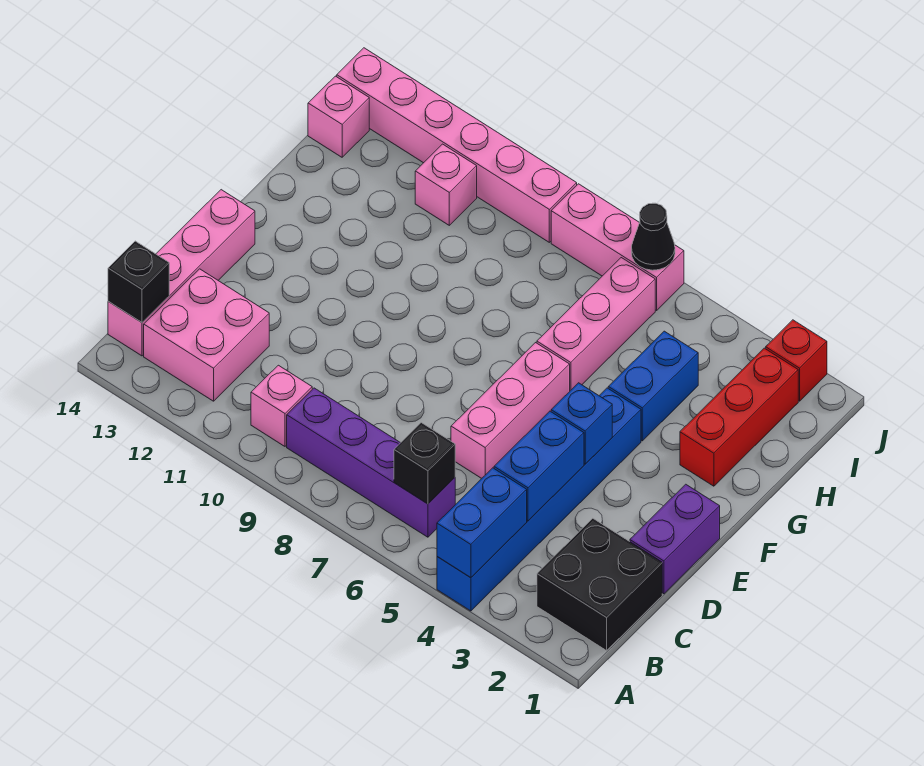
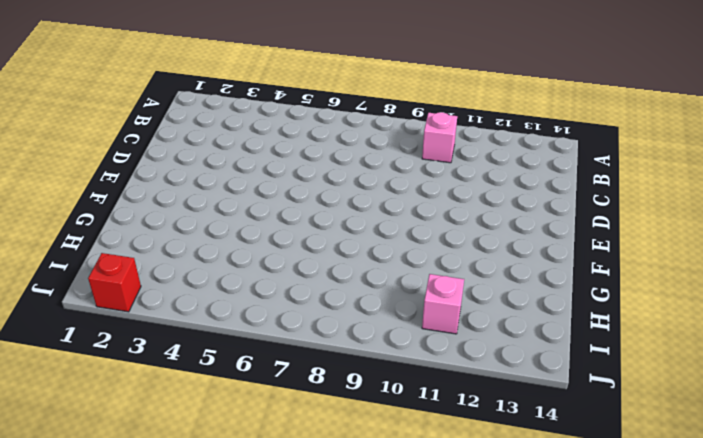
none -> blue 1x6 brick [437,388,641,611]
none -> black 2x2 brick [537,518,662,651]
none -> purple 1x4 brick [287,388,455,537]

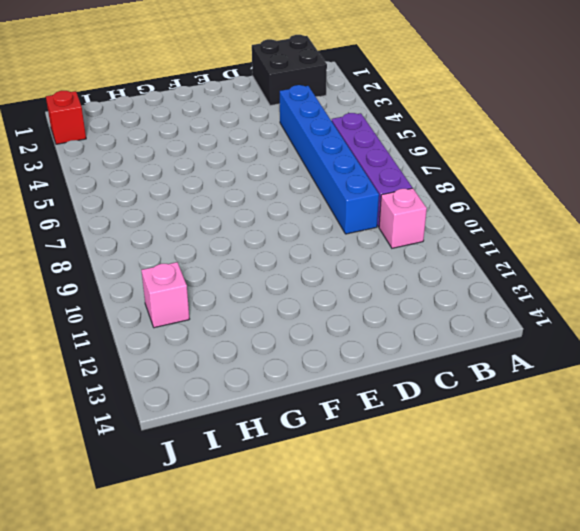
blue 1x6 brick [280,85,379,234] -> blue 1x6 brick turned to [437,388,641,611]
none -> pink 2x2 brick [144,269,269,401]
none -> pink 1x4 brick [108,190,255,356]
none -> purple 1x2 brick [630,484,720,594]

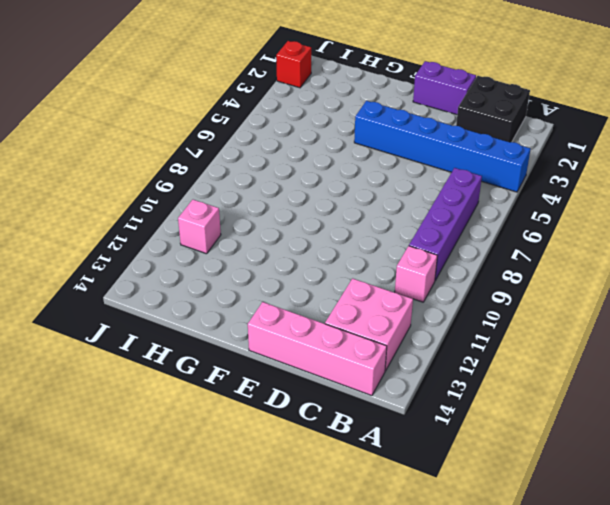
none -> pink 1x3 brick [451,343,570,478]
none -> red 1x3 brick [680,348,798,486]
none -> blue 1x2 brick [608,331,698,441]

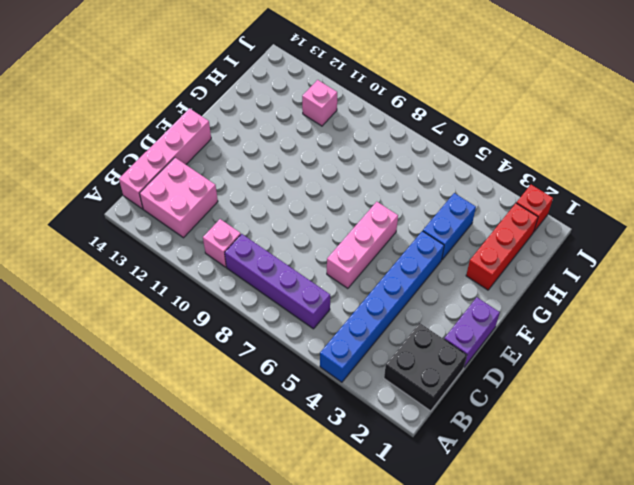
none -> pink 1x3 brick [537,258,655,391]
none -> pink 1x1 brick [308,76,369,157]
none -> pink 1x3 brick [551,184,684,310]

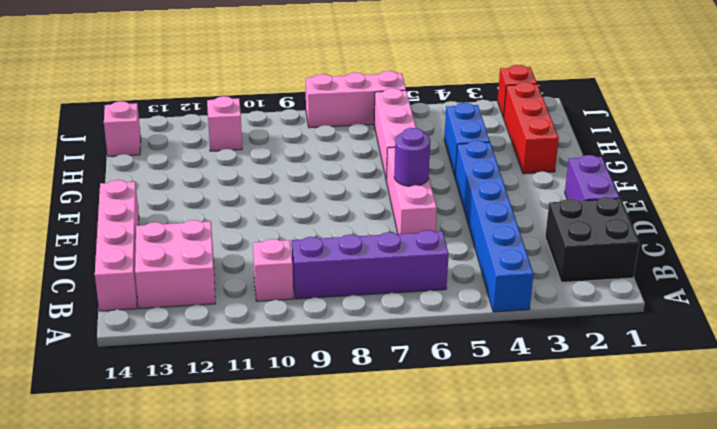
purple 1x1 round brick [394,128,430,186] -> none
none -> pink 1x6 brick [337,48,577,242]
none -> blue 1x2 brick [437,468,527,578]
none -> black 1x1 brick [394,423,455,504]

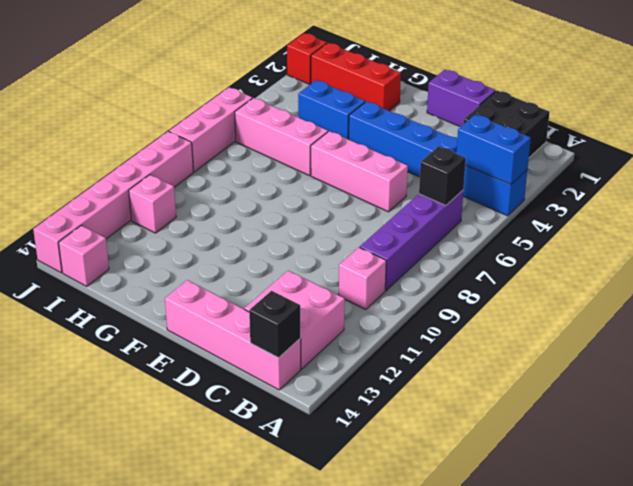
none -> blue 1x2 brick [494,411,584,521]
none -> blue 1x1 brick [551,383,612,464]
none -> black 1x1 cone [632,203,675,270]

